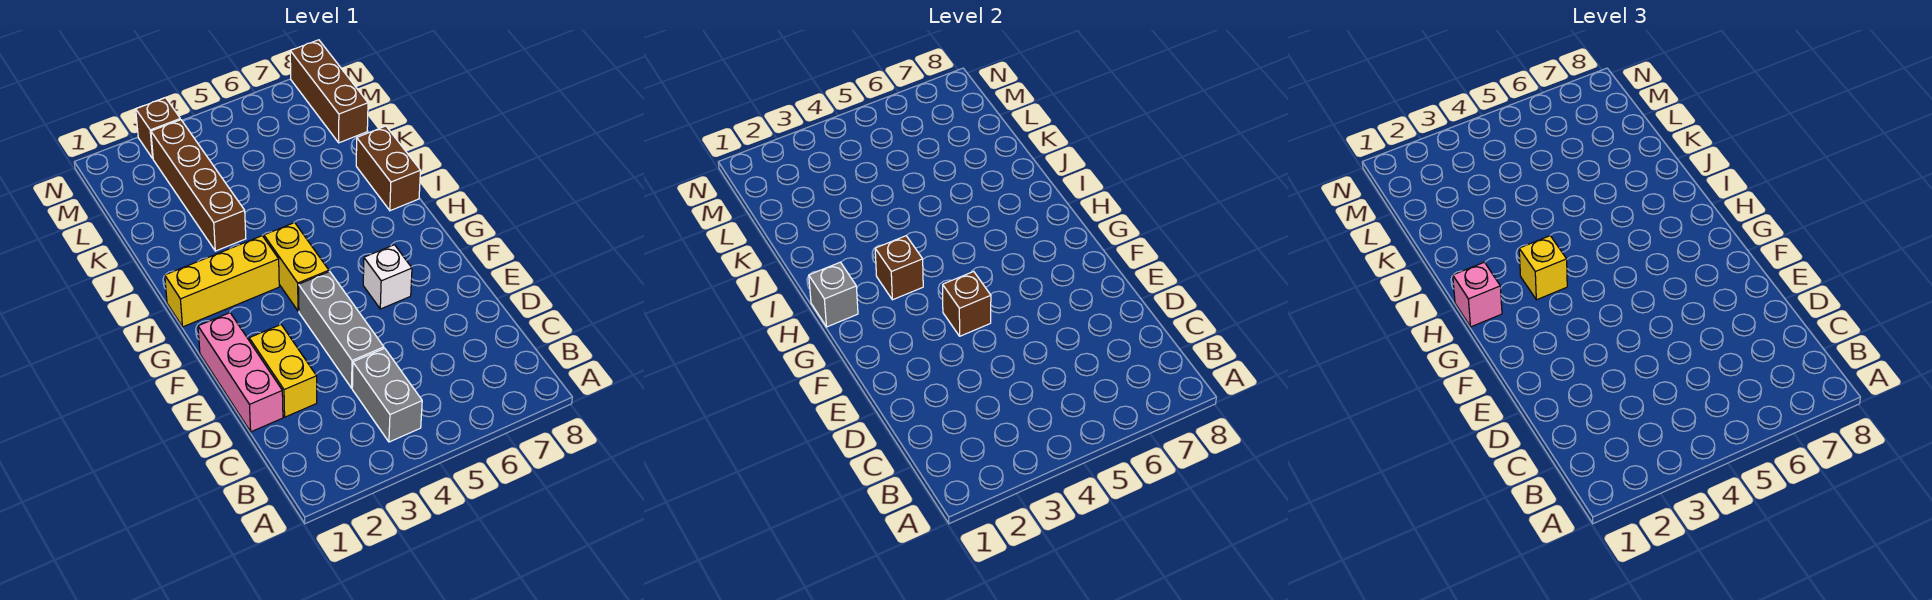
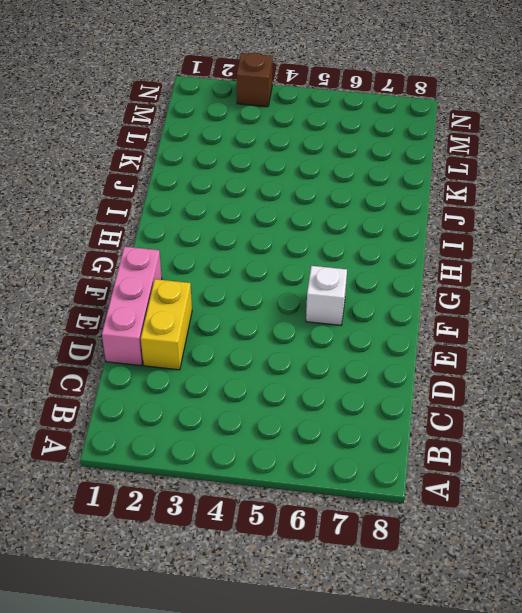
none -> grey 1x2 brick [352,348,422,442]
none -> grey 1x3 brick [299,272,384,388]
none -> yellow 1x2 brick [264,223,329,311]

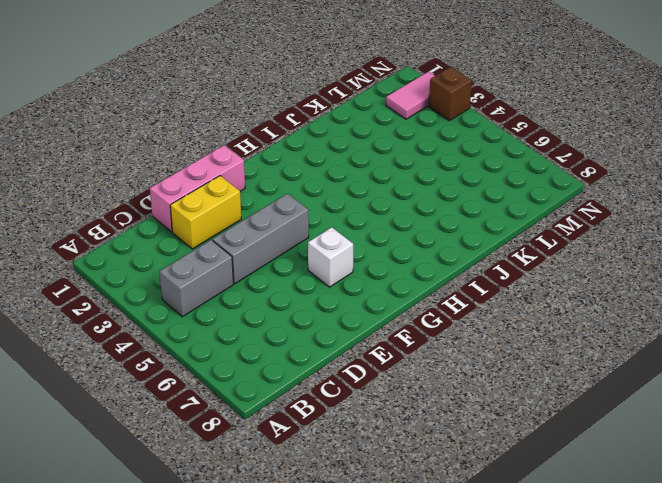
pink 1x2 tile [386,71,435,119] -> none
none -> yellow 1x2 brick [264,223,329,311]
none -> yellow 1x3 brick [165,236,279,327]
none -> brown 1x2 brick [356,126,421,211]

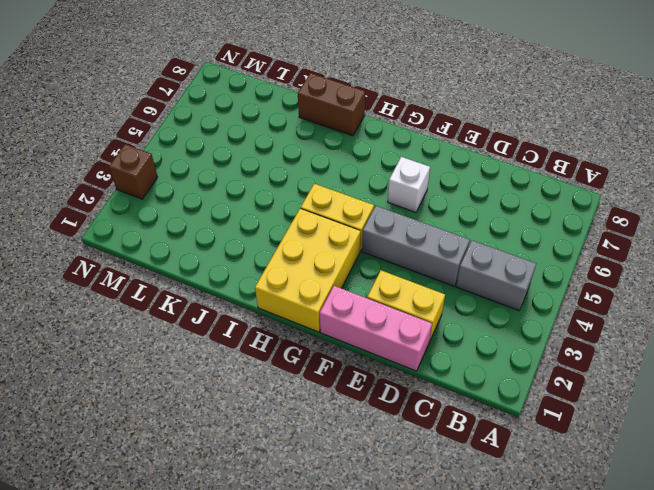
yellow 2x3 brick [255,209,361,332] -> yellow 1x3 brick [165,236,279,327]
none -> brown 1x4 brick [151,120,246,251]
none -> brown 1x3 brick [290,40,368,143]
none -> brown 1x1 brick [943,272,991,336]

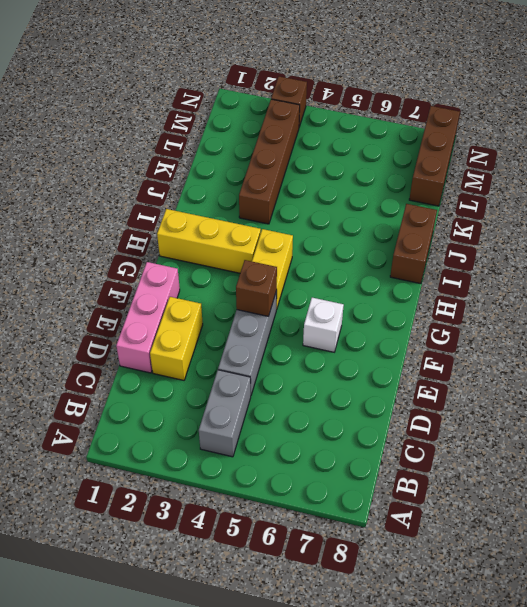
none -> grey 1x1 brick [809,262,858,327]
none -> brown 1x1 brick [875,236,923,300]
none -> pink 1x1 brick [1453,262,1502,327]

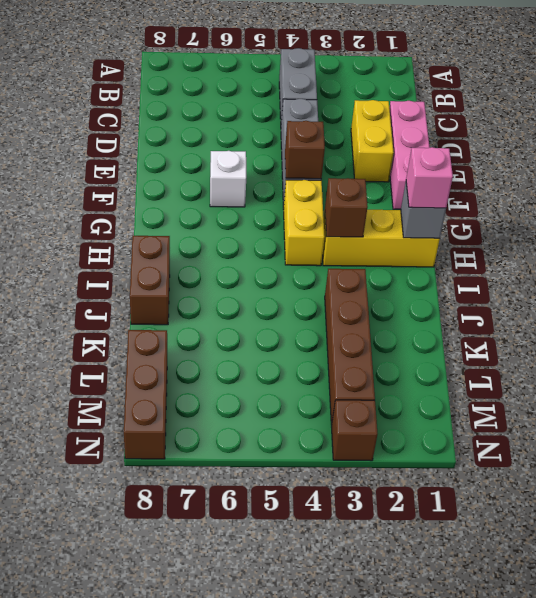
none -> yellow 1x1 brick [1519,236,1567,300]

